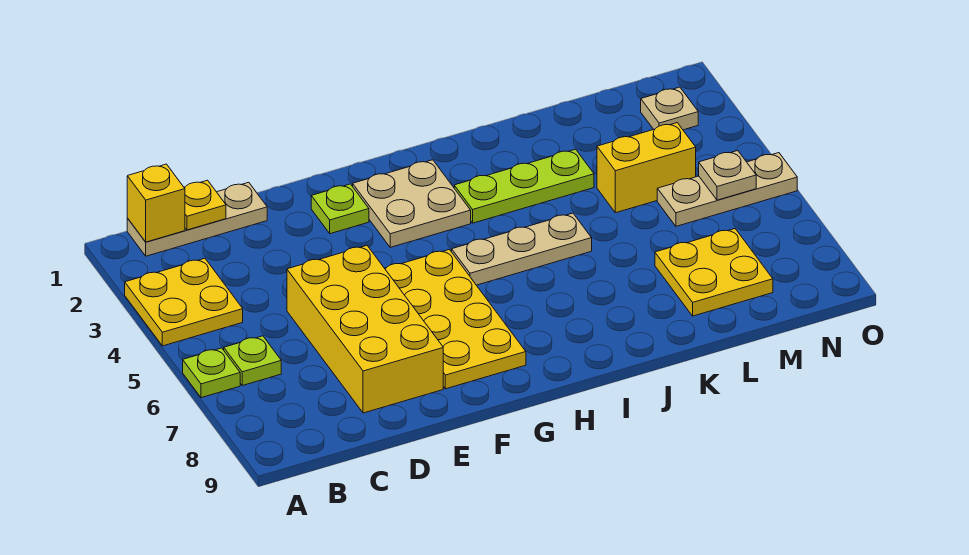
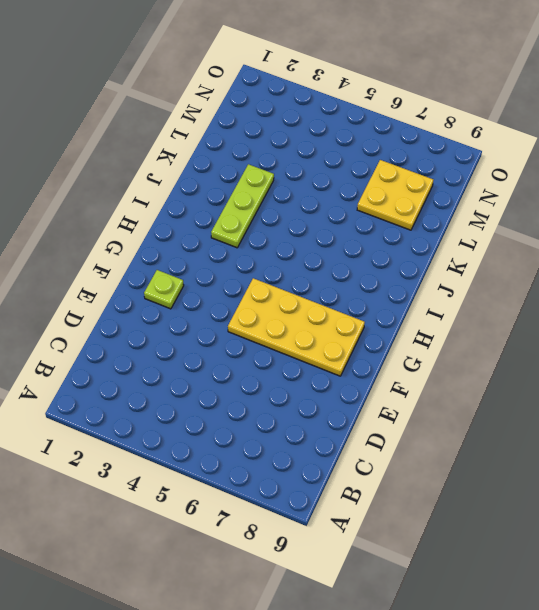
none -> yellow 2x2 plate [125,258,243,346]
none -> lime 1x1 plate [183,348,240,398]
none -> tan 1x3 plate [127,182,267,256]

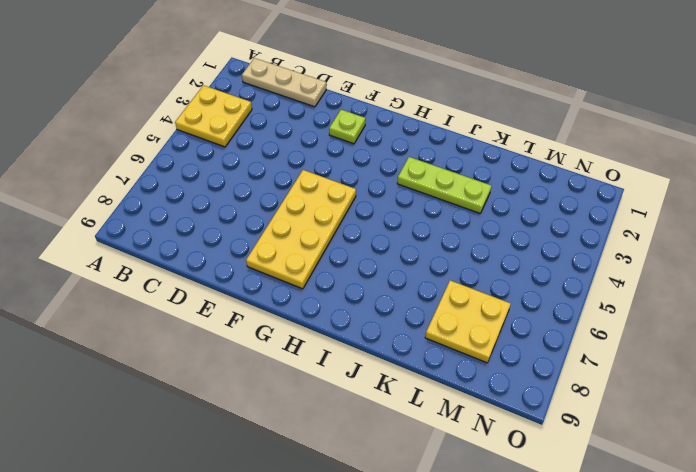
none -> lime 1x1 plate [183,348,240,398]
none -> lime 1x1 plate [224,336,281,385]
none -> yellow 2x4 brick [287,246,443,413]

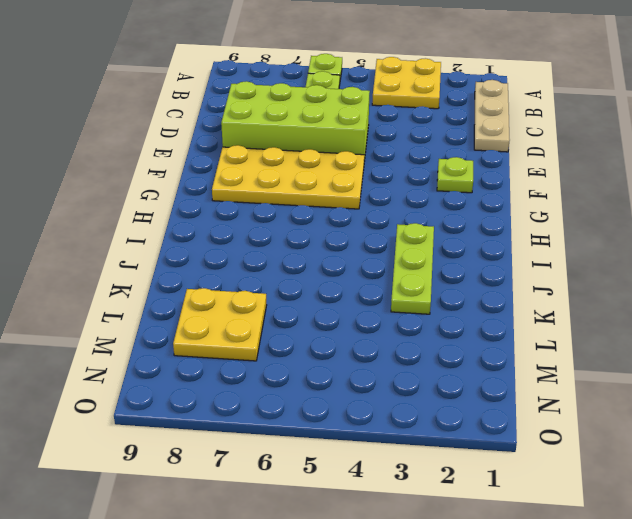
lime 2x4 brick [221,81,370,161] -> yellow 2x4 brick [287,246,443,413]
none -> tan 2x2 plate [353,160,471,247]
none -> tan 1x3 plate [452,213,592,285]
none -> yellow 1x2 brick [597,123,696,213]

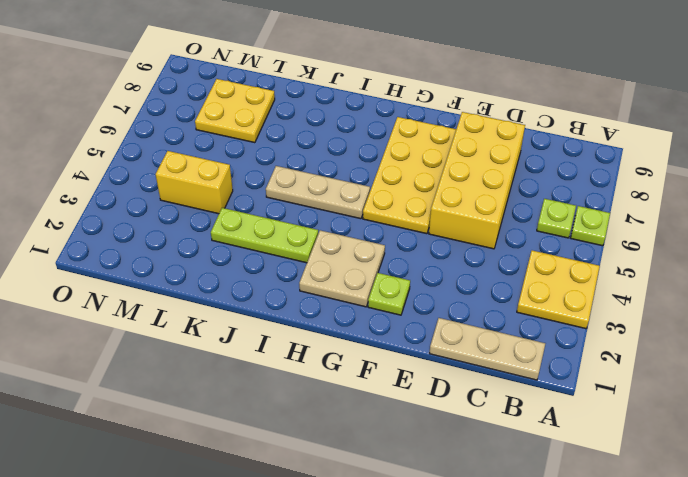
none -> tan 1x3 plate [657,153,797,226]
none -> tan 1x1 plate [641,87,698,130]
none -> yellow 1x1 brick [127,164,185,242]

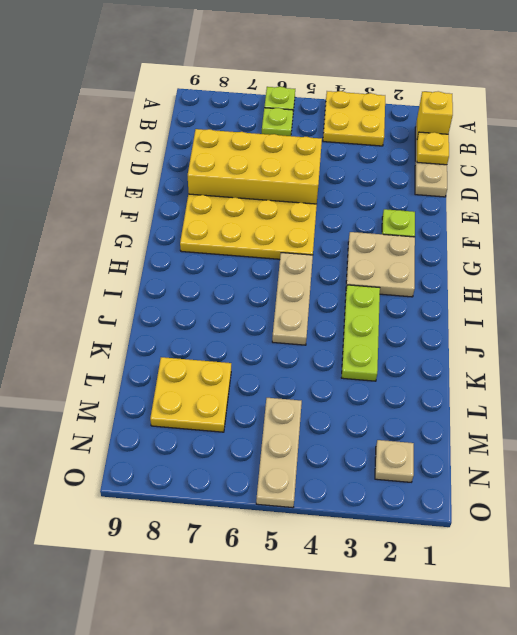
none -> yellow 1x2 brick [597,123,696,213]
none -> tan 1x1 plate [699,151,756,200]

